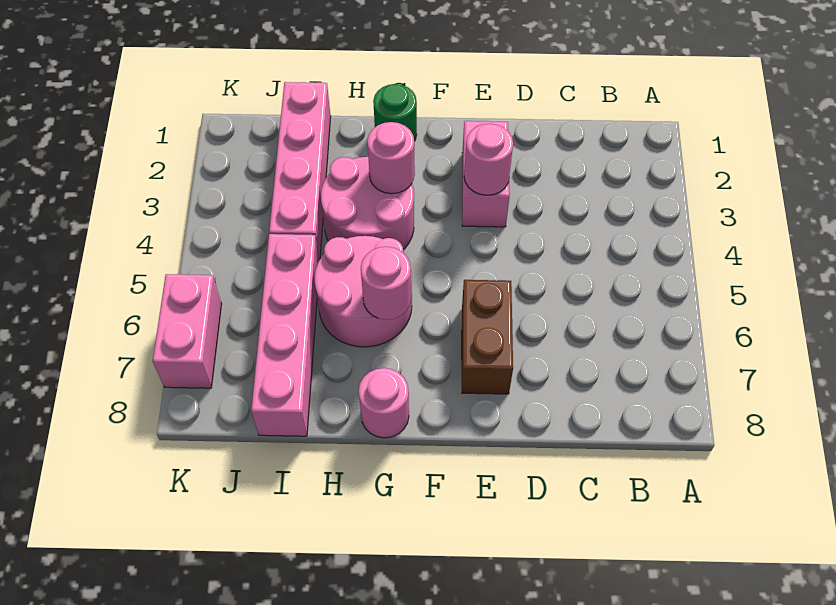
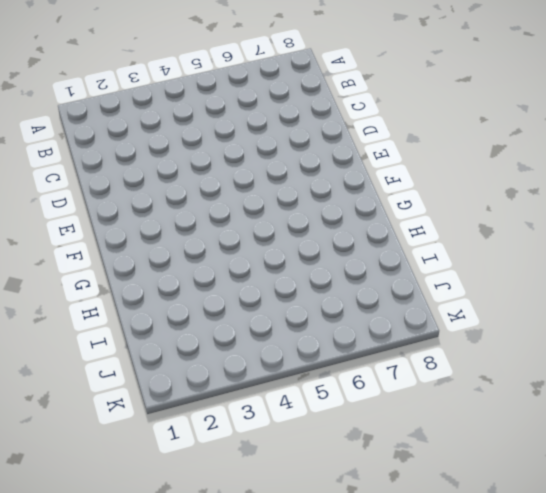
none -> pink 1x2 brick [462,121,510,227]
none -> brown 1x2 brick [462,280,513,394]
none -> green 1x1 round brick [373,84,417,141]

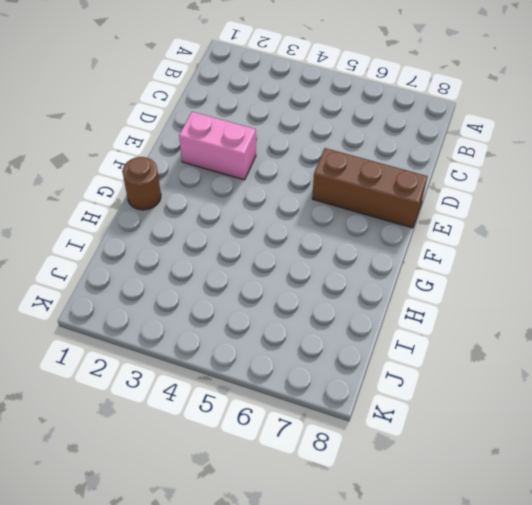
brown 1x3 brick [312,148,427,228] -> brown 1x2 brick [462,280,513,394]
brown 1x1 round brick [123,157,161,210] -> green 1x1 round brick [373,84,417,141]
none -> pink 2x2 round brick [321,157,414,250]
none -> pink 2x2 round brick [315,236,412,347]
none -> pink 1x1 round brick [359,368,409,438]

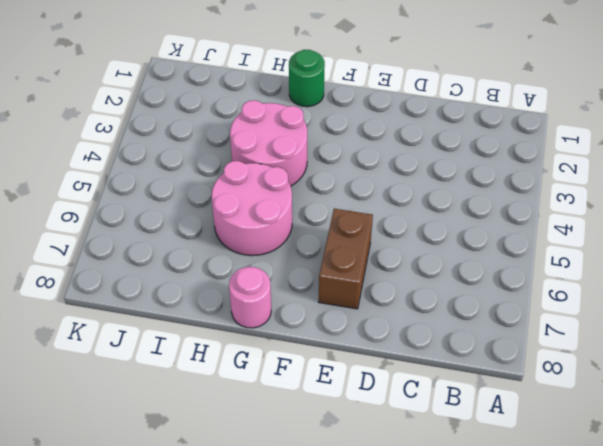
none -> pink 1x2 brick [462,121,510,227]
none -> pink 1x4 brick [269,82,331,260]
none -> pink 1x4 brick [251,234,319,436]

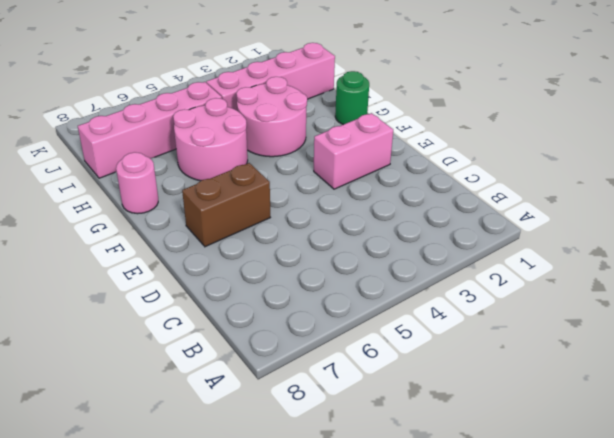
none -> pink 1x2 brick [153,274,222,388]
none -> pink 1x1 round brick [464,124,513,195]
none -> pink 1x1 round brick [367,122,415,194]

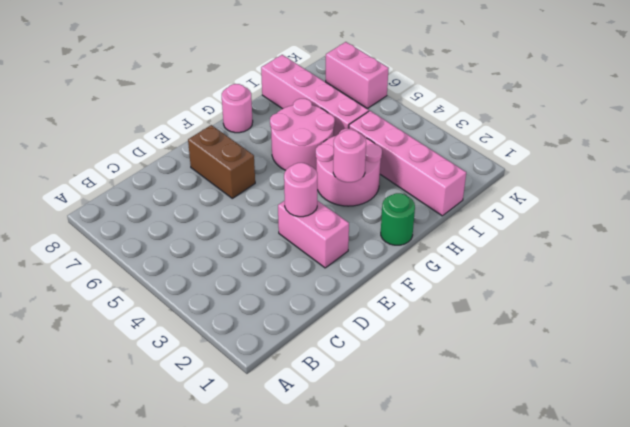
none -> pink 1x1 round brick [361,247,411,320]

